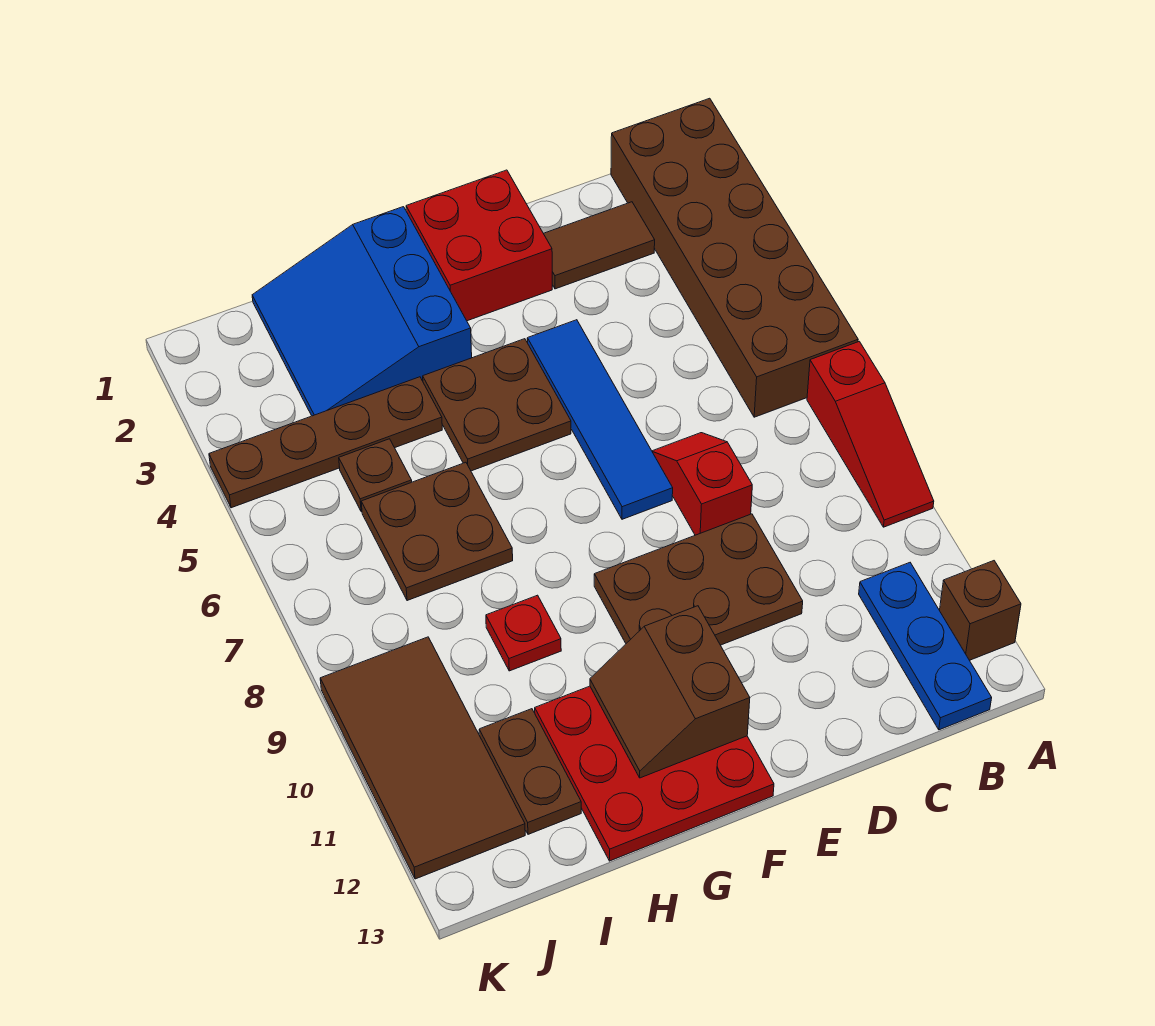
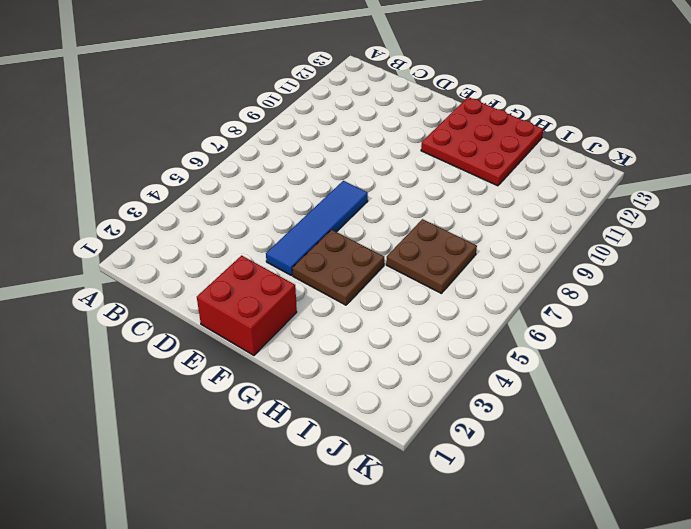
none -> brown 2x6 brick [611,98,858,417]
none -> red 1x3 slope [807,341,934,527]
none -> brown 1x1 brick [940,561,1021,660]

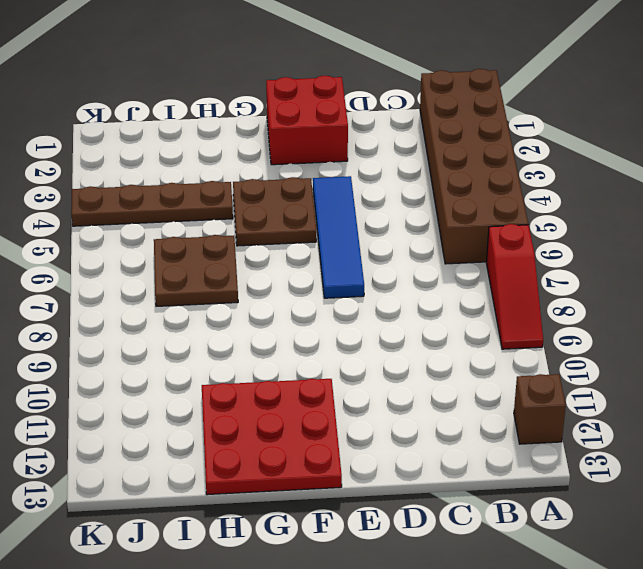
none -> blue 1x3 plate [859,563,992,730]
none -> brown 1x2 tile [544,202,655,289]
none -> red 1x2 slope [652,433,752,535]

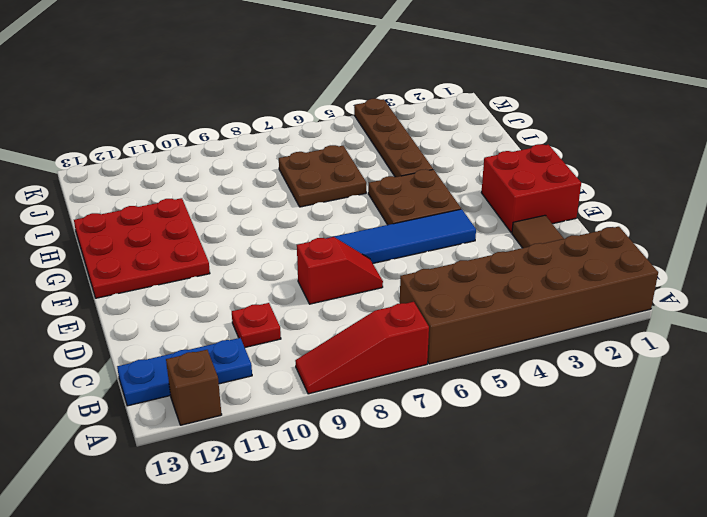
red 1x1 plate [232,303,281,347] -> red 1x1 plate moved to [486,595,561,671]
none -> brown 2x3 plate [594,514,803,645]
none -> blue 3x3 slope [252,207,472,416]
none -> brown 1x1 plate [339,439,412,512]

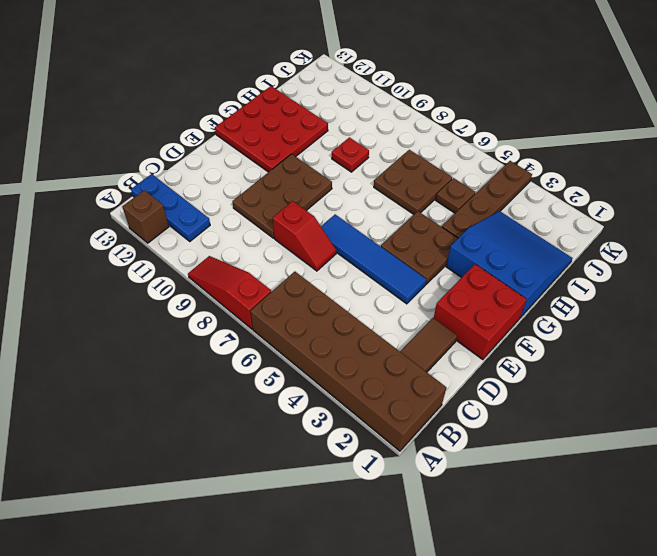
none -> brown 1x2 plate [479,709,581,834]
none -> brown 2x4 tile [320,637,525,879]
none -> brown 2x2 slope [590,606,750,778]

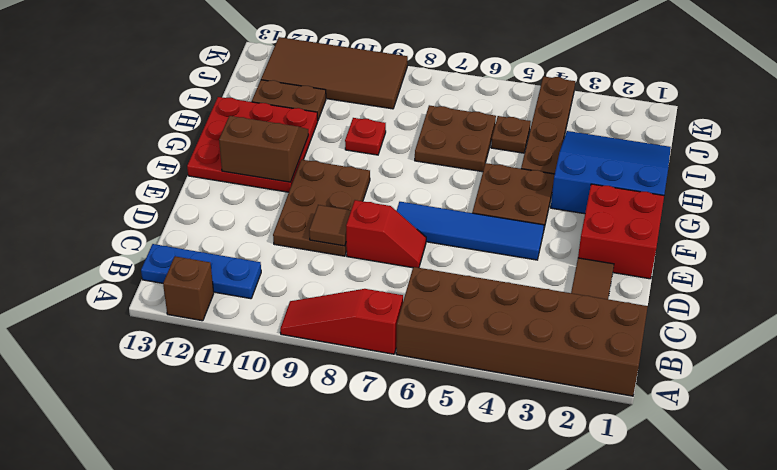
brown 1x1 tile [309,205,351,246] -> none

